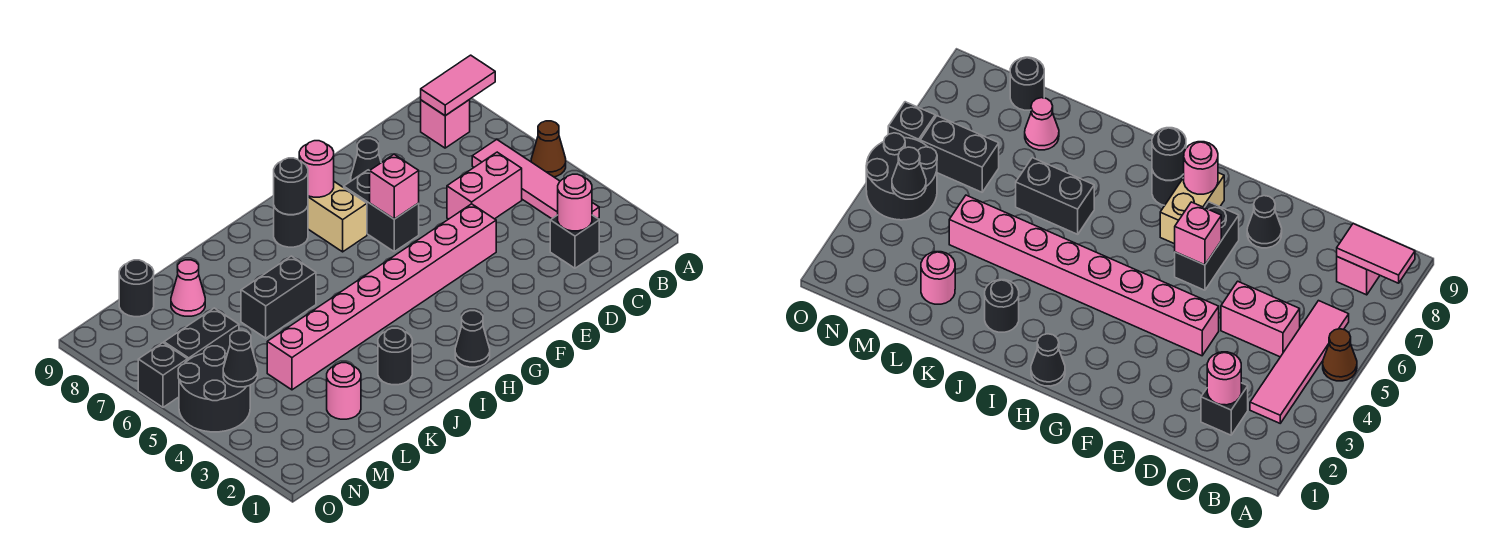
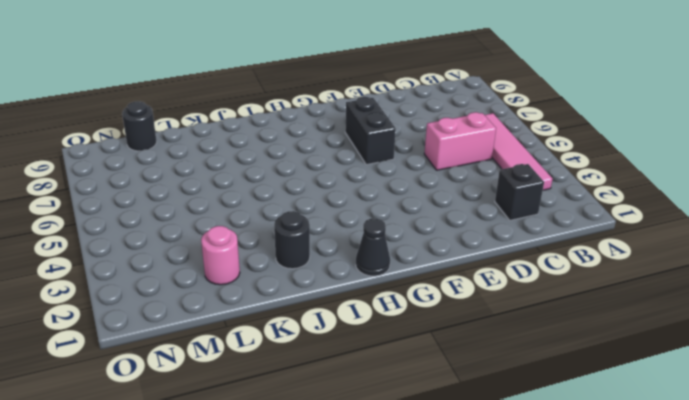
none -> brown 1x1 cone [531,121,566,177]
none -> pink 1x1 brick [421,100,470,148]
none -> pink 1x8 brick [267,204,496,390]

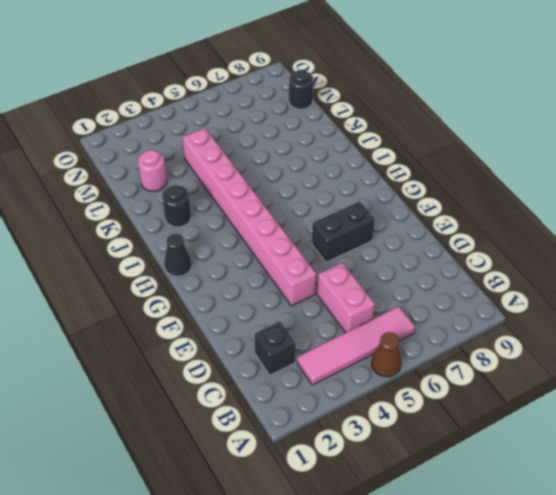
none -> pink 1x1 brick [421,100,470,148]
none -> black 1x1 cone [351,139,381,181]
none -> tan 1x2 brick [308,182,367,252]

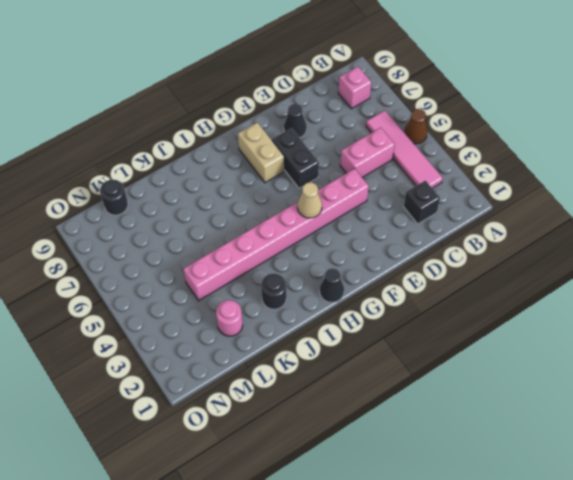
tan 1x1 cone [298,182,322,218] -> none
none -> black 1x1 round brick [274,206,308,247]
none -> black 1x2 brick [241,256,316,338]
none -> pink 1x1 cone [171,260,205,316]

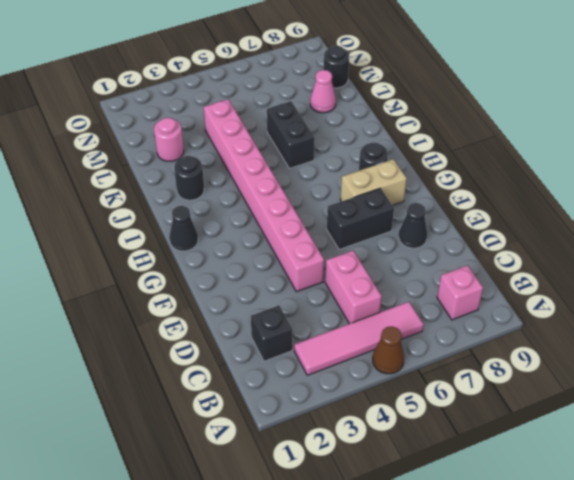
none -> black 1x2 brick [164,308,239,360]
none -> black 2x2 round brick [178,346,250,432]
none -> black 1x1 brick [138,343,188,407]

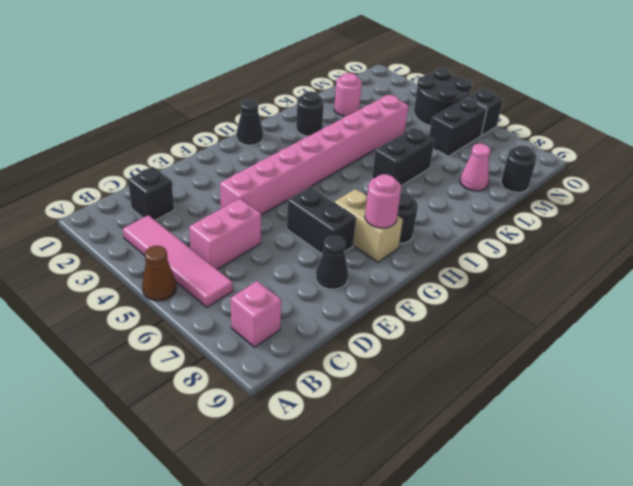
none -> pink 1x2 tile [421,55,495,116]
none -> pink 1x1 round brick [558,174,592,231]
none -> pink 1x1 brick [370,154,419,219]

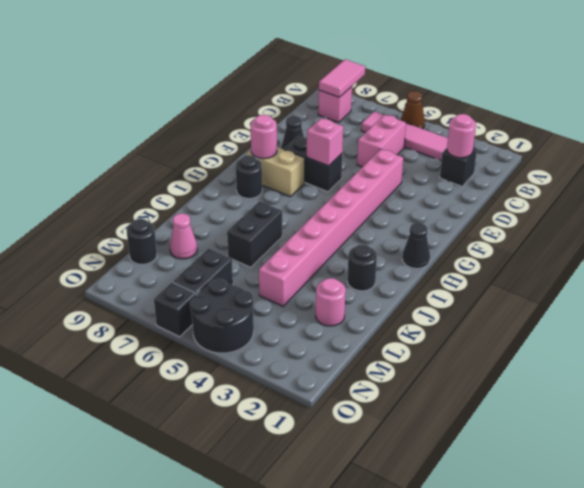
none -> black 1x1 round brick [274,158,308,215]
none -> black 1x1 cone [223,331,258,387]

